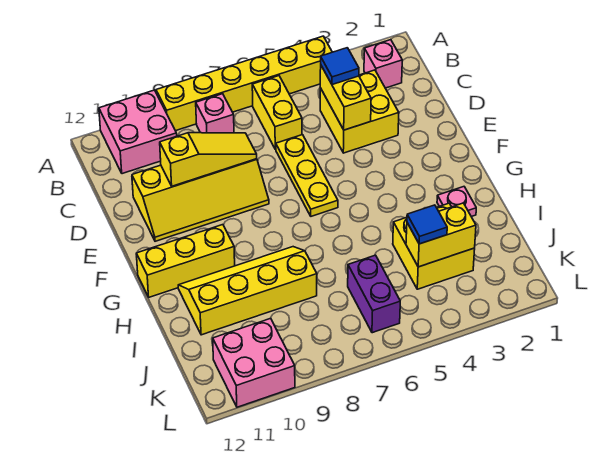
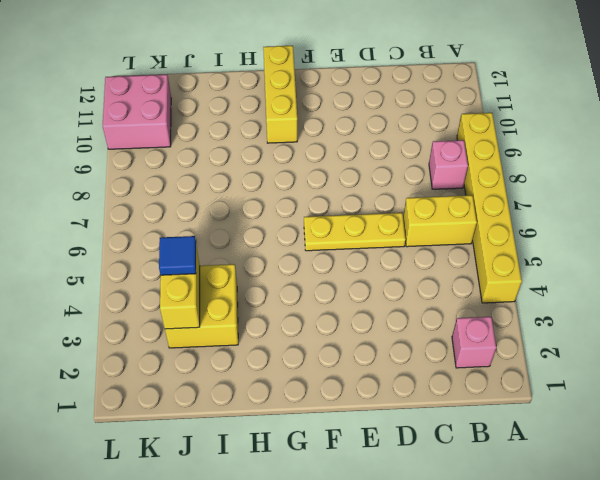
none -> pink 2x2 brick [99,90,177,174]
none -> yellow 2x2 brick [320,70,399,153]
none -> yellow 2x4 slope [132,159,269,241]

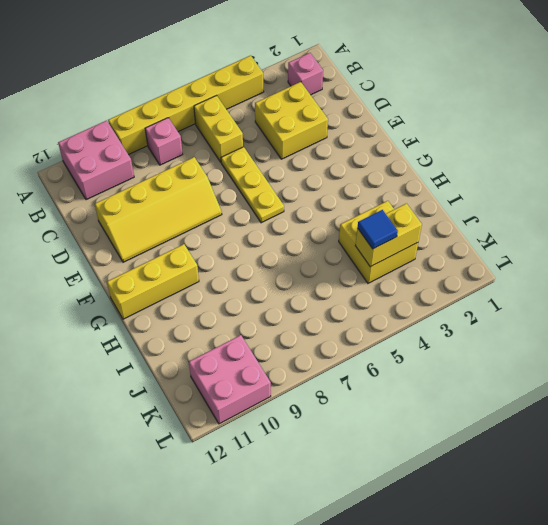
none -> pink 1x1 plate [437,187,476,217]
none -> yellow 2x4 slope [178,247,317,335]
none -> purple 1x2 brick [348,255,400,333]

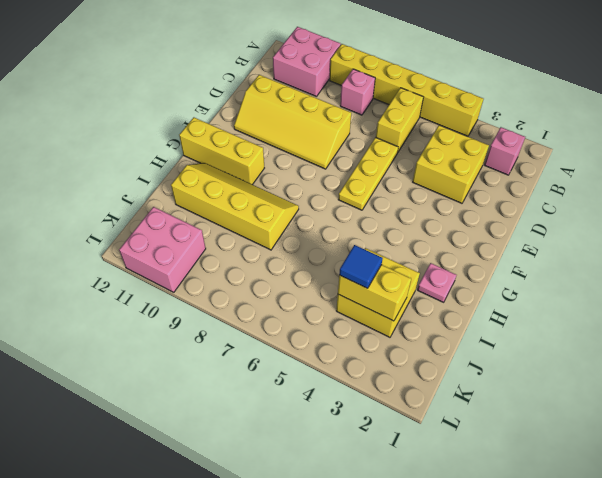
none -> purple 1x2 brick [348,255,400,333]
none -> yellow 1x2 brick [320,66,371,130]
none -> yellow 1x3 slope [160,133,257,186]

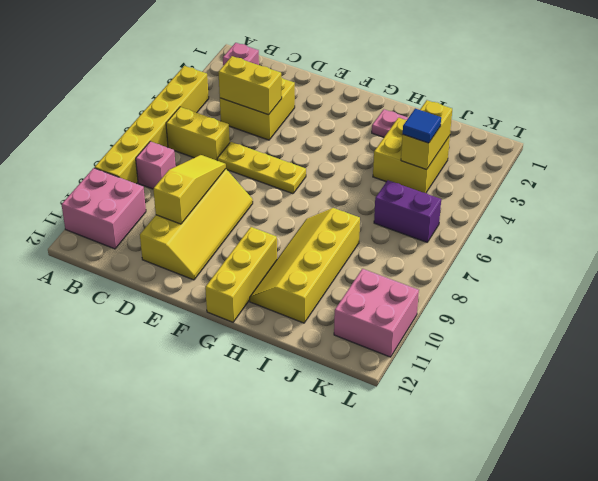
none -> blue 1x1 tile [321,48,359,85]

